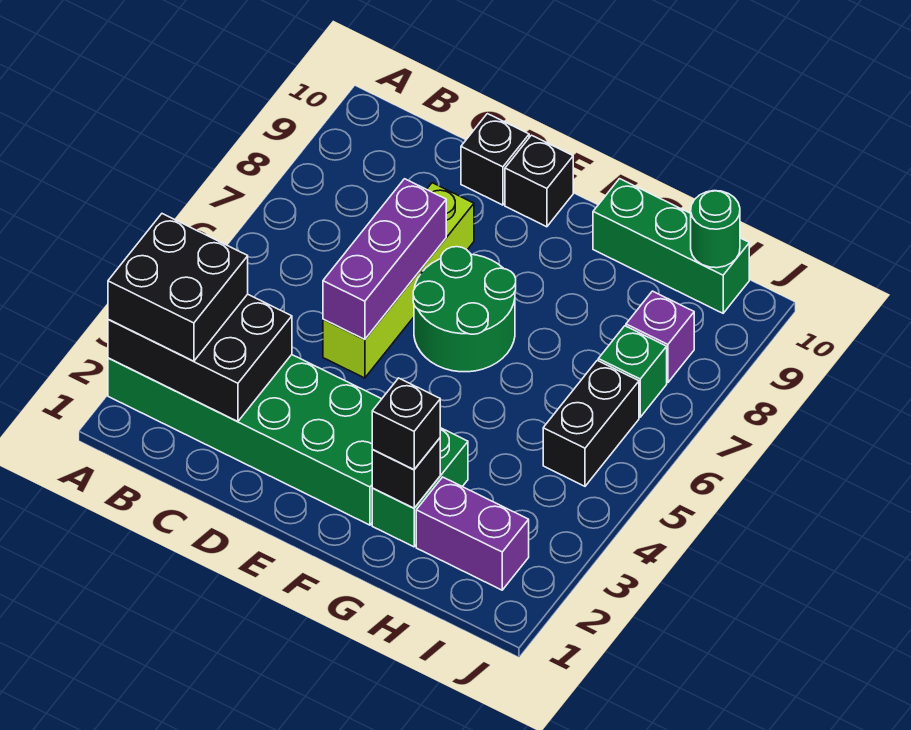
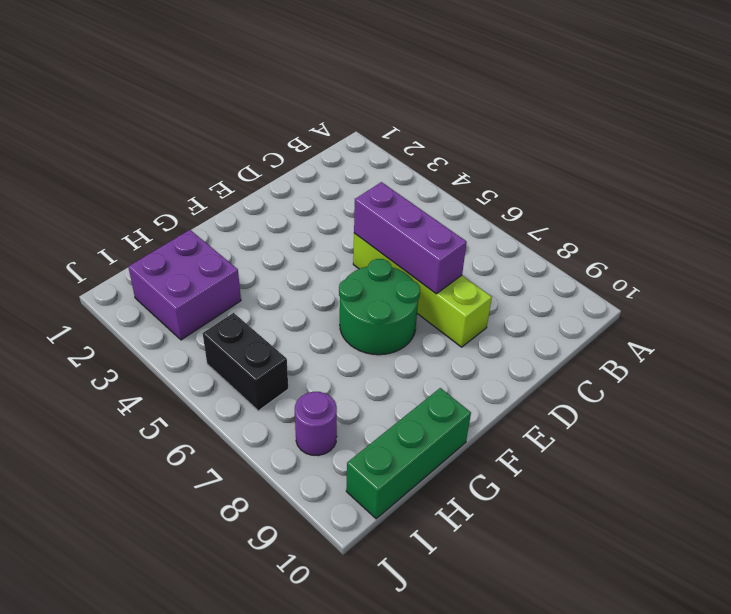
purple 2x2 brick [128,230,241,340] -> purple 1x2 brick [416,477,529,590]
purple 1x1 round brick [295,392,337,456] -> purple 1x1 brick [626,291,694,383]
none -> green 2x6 brick [108,355,381,525]
none -> black 1x1 brick [461,114,529,205]
none -> black 1x1 brick [505,135,573,227]

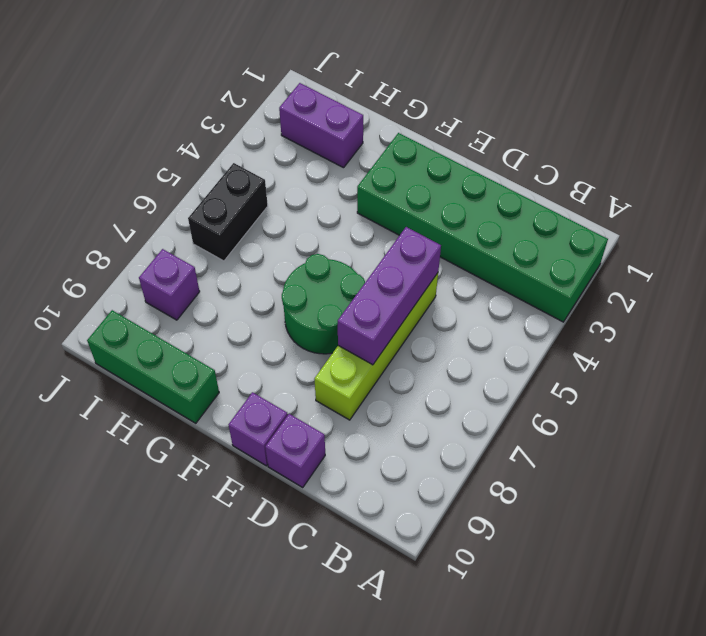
purple 1x1 brick [265,414,325,487] -> black 1x1 brick [461,114,529,205]
purple 1x1 brick [229,392,288,466] -> black 1x1 brick [505,135,573,227]
none -> green 1x2 brick [372,428,468,547]
none -> green 1x1 brick [598,326,667,417]
none -> black 2x3 brick [108,294,292,421]

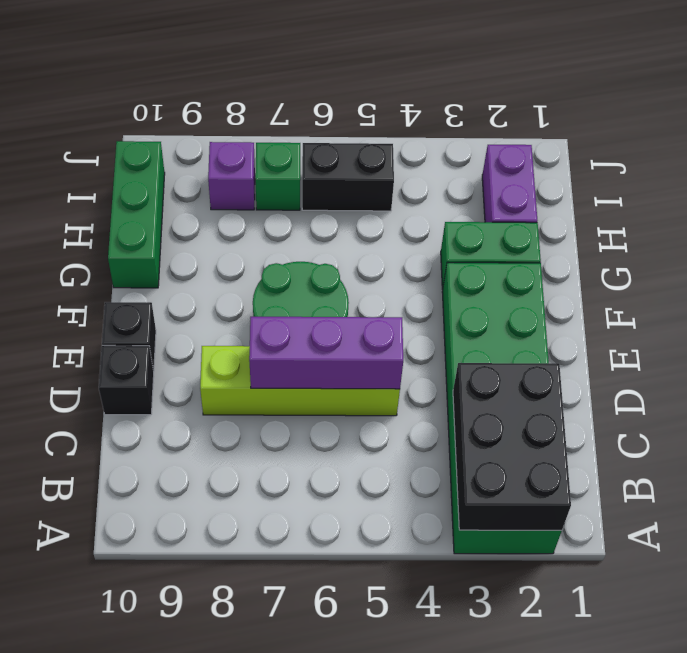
none -> black 1x1 brick [372,438,440,508]
none -> green 1x1 round brick [691,191,740,268]
none -> black 2x2 brick [108,214,248,361]

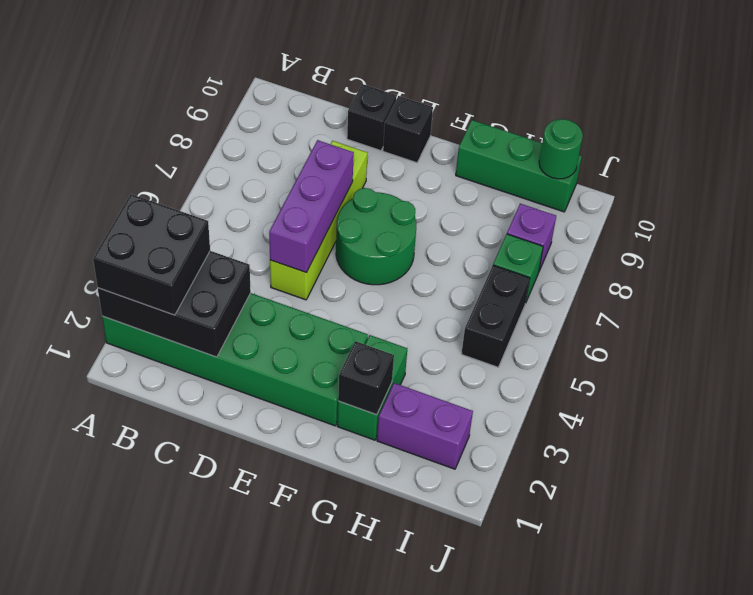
none -> black 1x1 brick [372,378,440,469]

